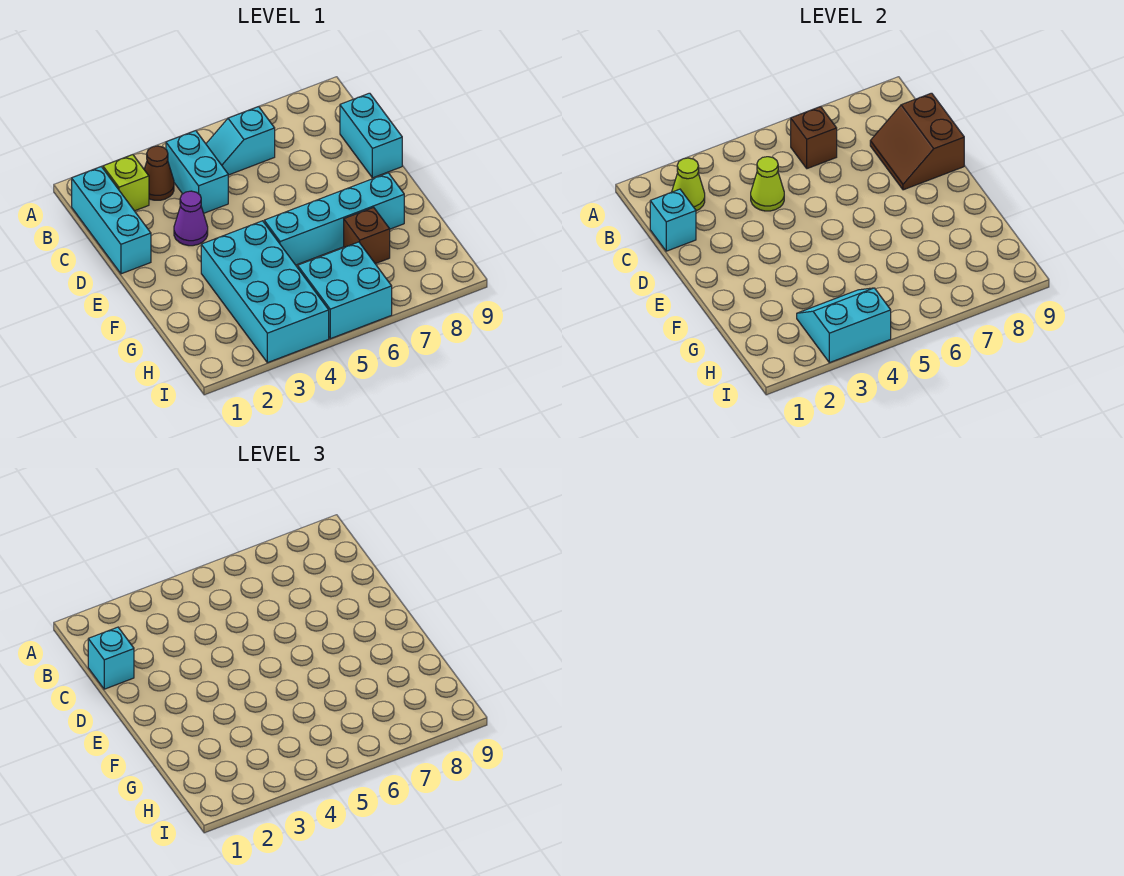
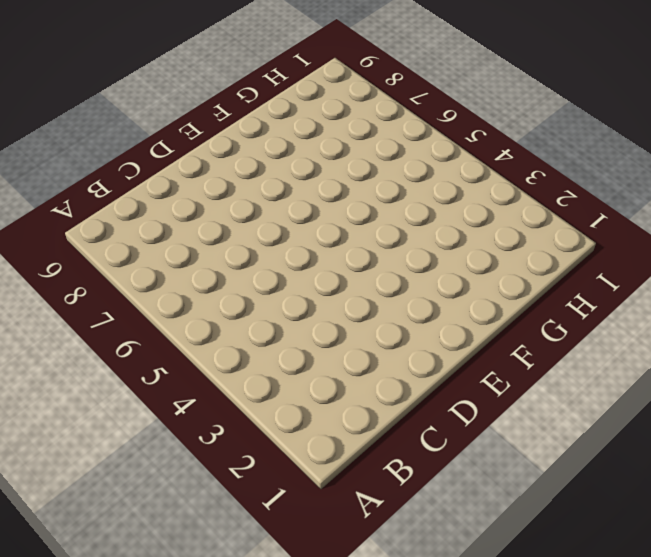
none -> cyan 1x3 brick [72,166,151,274]
none -> lime 1x1 brick [103,155,149,211]
none -> brown 1x1 cone [144,146,174,200]

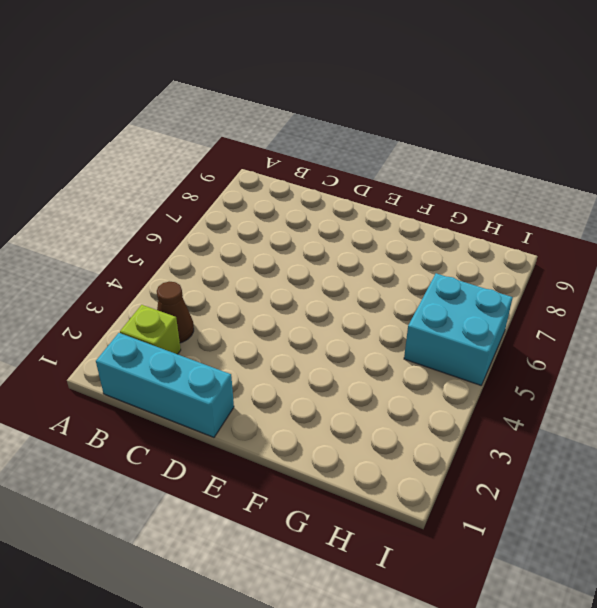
none -> cyan 1x2 brick [166,131,228,213]
none -> cyan 1x2 slope [206,107,275,175]
none -> cyan 1x2 brick [340,93,402,178]

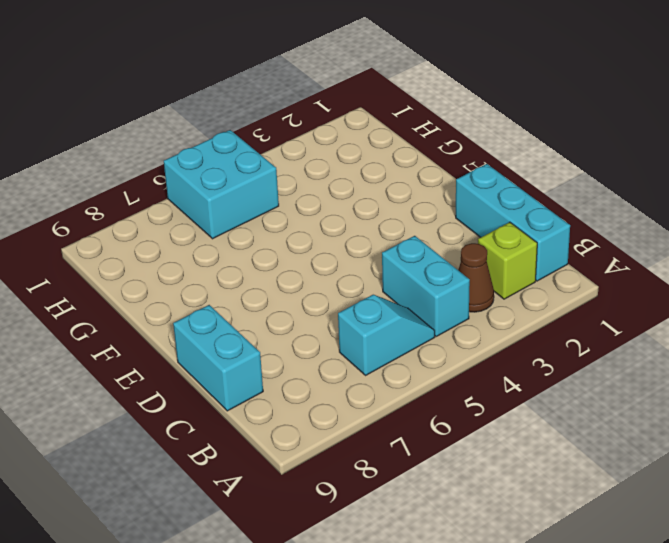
none -> purple 1x1 cone [174,191,208,246]
none -> cyan 2x4 brick [201,221,329,363]
none -> cyan 1x4 brick [264,173,404,265]

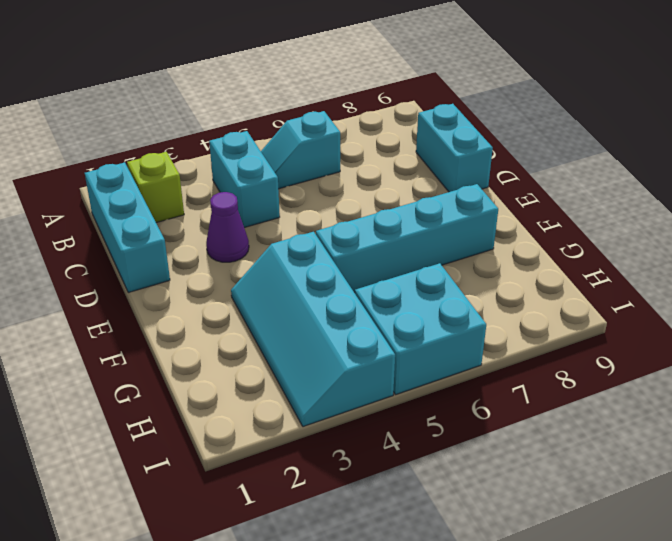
cyan 2x4 slope [231,232,395,427] -> cyan 2x4 brick [201,221,329,363]
none -> brown 1x1 cone [144,146,174,200]
none -> brown 1x1 brick [344,207,390,264]
none -> lime 1x1 cone [672,158,705,211]

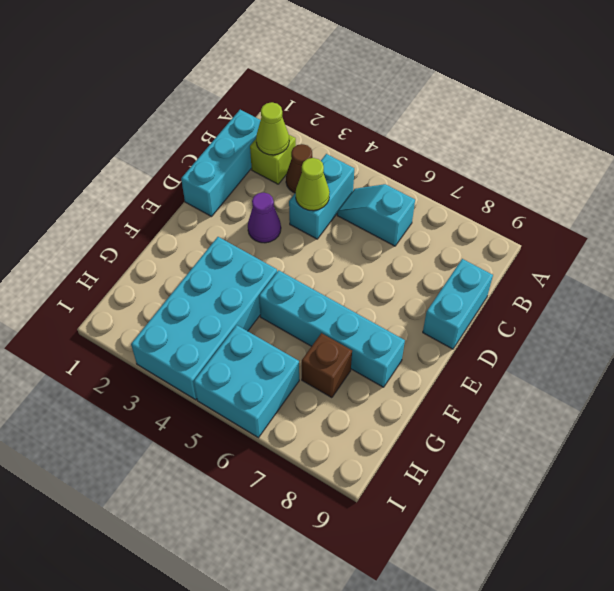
none -> brown 1x1 brick [791,107,837,169]
none -> cyan 1x1 brick [650,189,696,251]
none -> brown 2x2 slope [870,93,964,190]

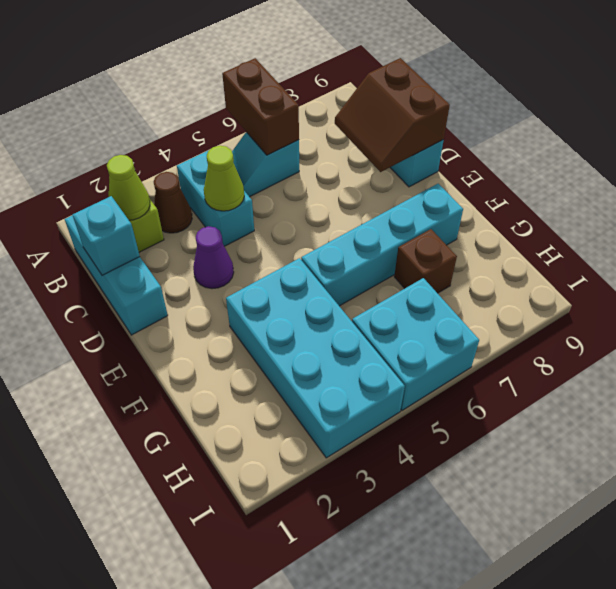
brown 1x2 brick [222,58,299,155] -> brown 1x1 brick [791,107,837,169]
none -> cyan 2x2 slope [797,288,891,363]
none -> cyan 1x1 brick [88,627,134,689]

